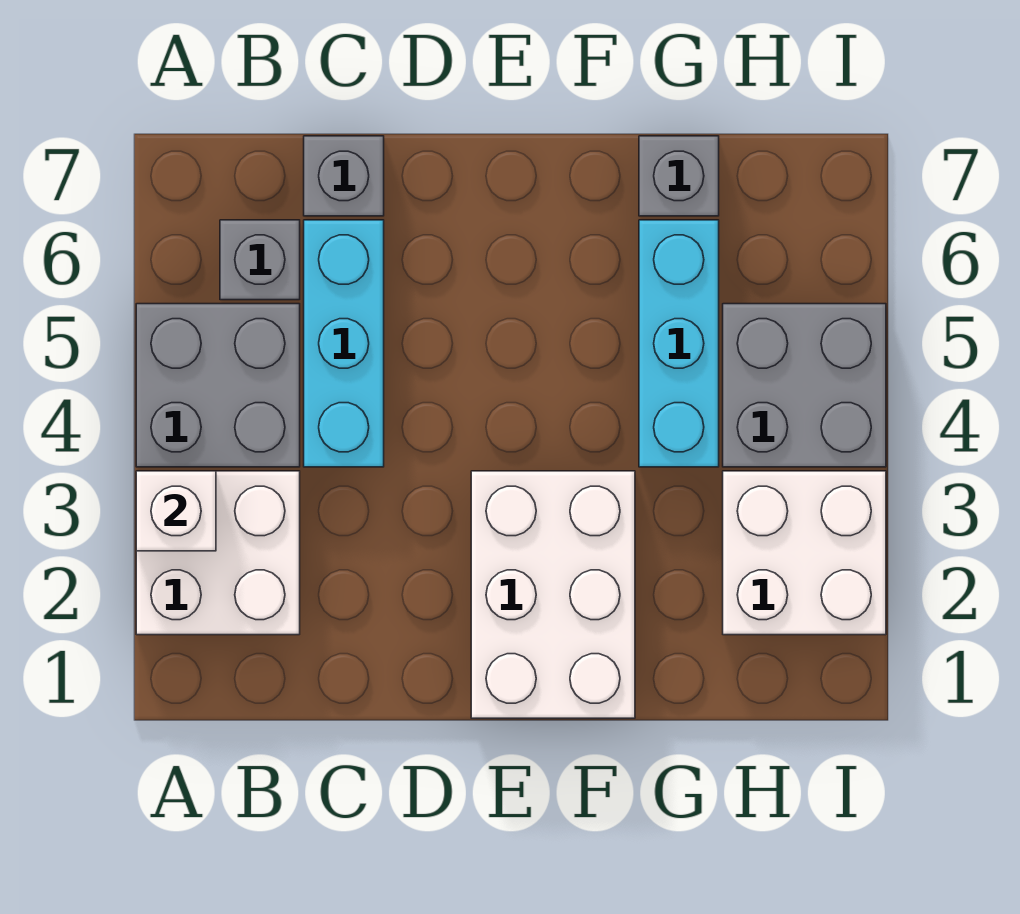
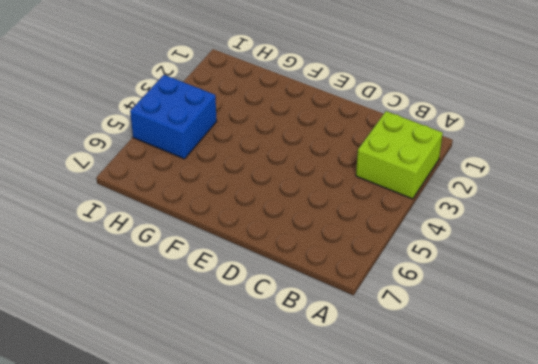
lime 2x2 brick [356,111,443,199] -> white 2x2 brick [136,471,300,635]
blue 2x2 brick [130,75,217,159] -> grey 2x2 brick [723,304,886,467]
none -> grey 2x2 brick [136,304,300,467]
none -> grey 1x1 brick [220,220,300,300]

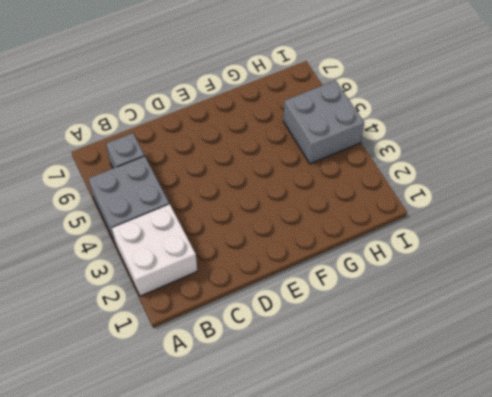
none -> cyan 1x3 brick [304,220,384,467]
none -> grey 1x1 brick [304,136,384,216]

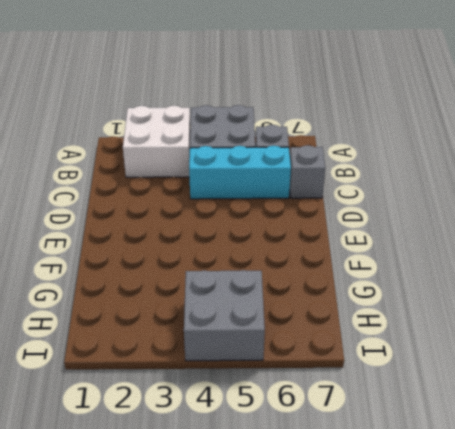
none -> white 2x3 brick [471,471,635,718]
none -> cyan 1x3 brick [639,220,719,467]

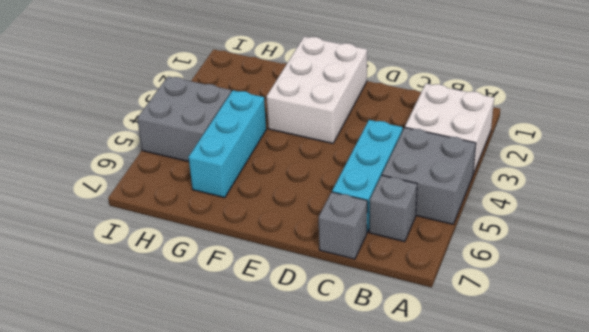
none -> grey 1x1 brick [639,136,719,216]
none -> white 2x2 brick [723,471,886,635]

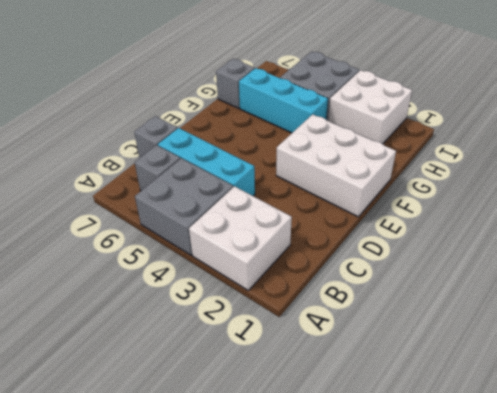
none -> white 1x1 brick [136,471,216,551]

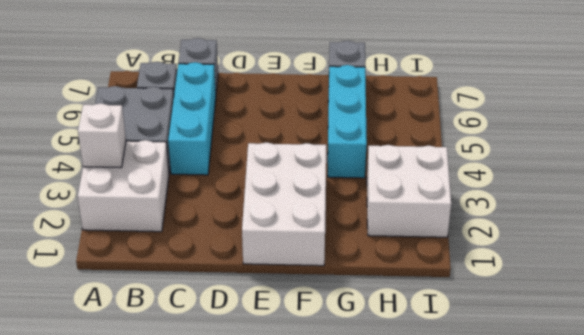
none -> grey 2x2 brick [723,304,886,467]

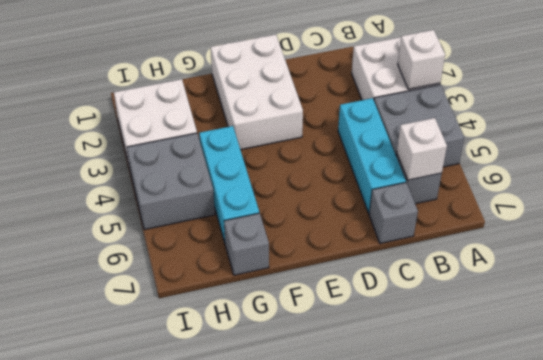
white 1x1 brick [397,118,447,180] -> none

